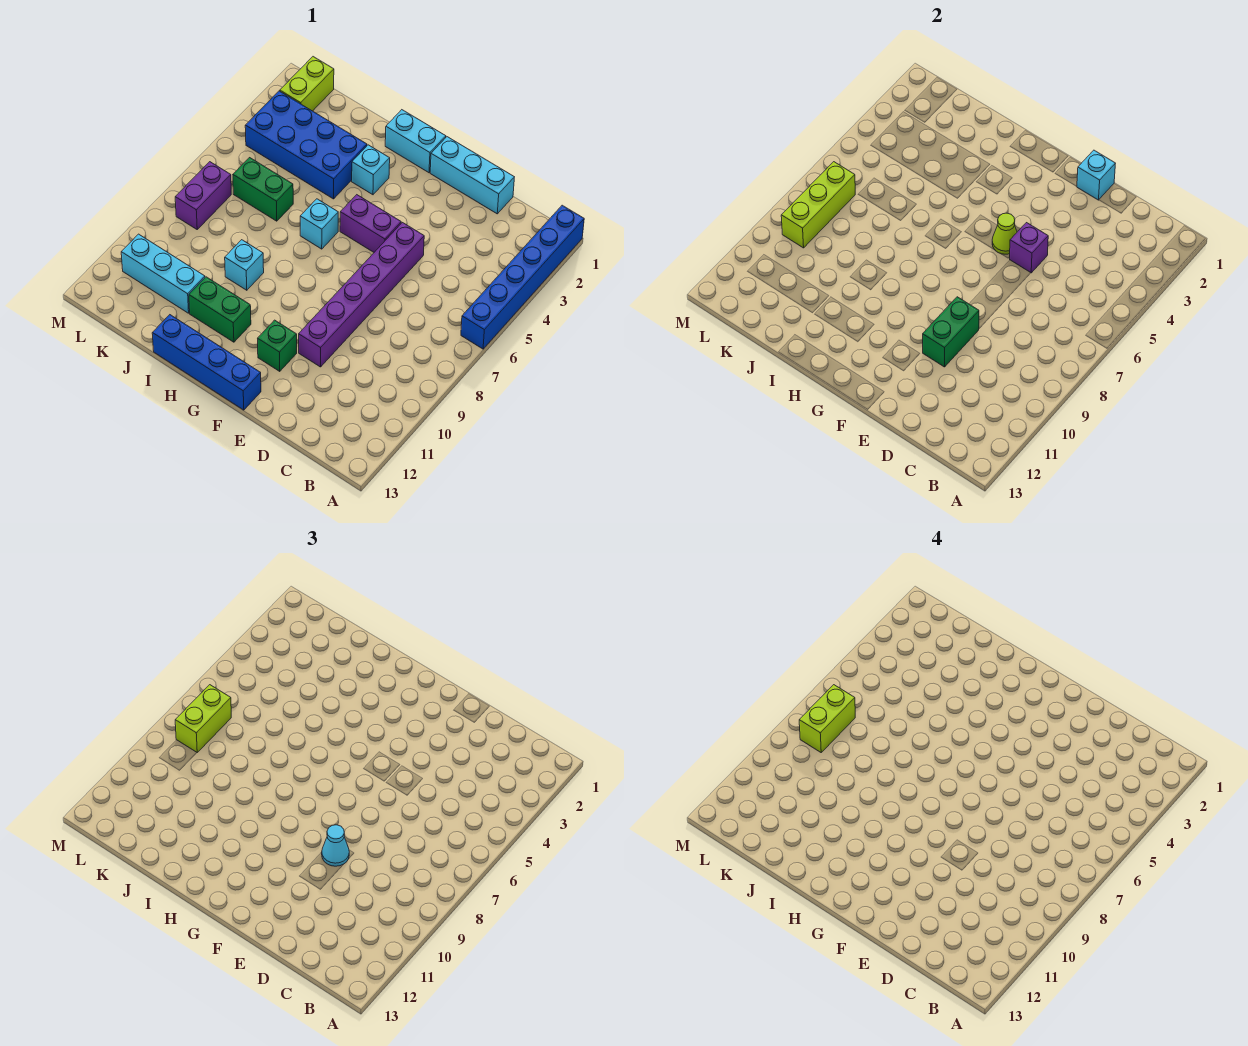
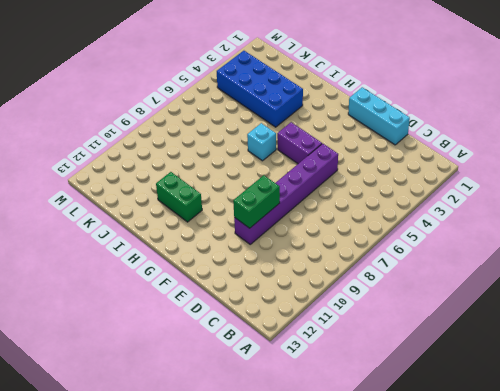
none -> blue 1x6 brick [461,205,584,349]
none -> green 1x1 brick [258,320,297,371]
none -> blue 1x4 brick [152,315,261,410]

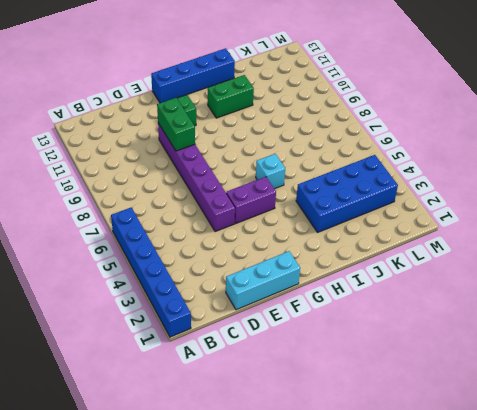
none -> cyan 1x2 brick [385,110,446,173]
none -> cyan 1x1 brick [352,145,390,195]
none -> cyan 1x1 brick [225,240,264,290]

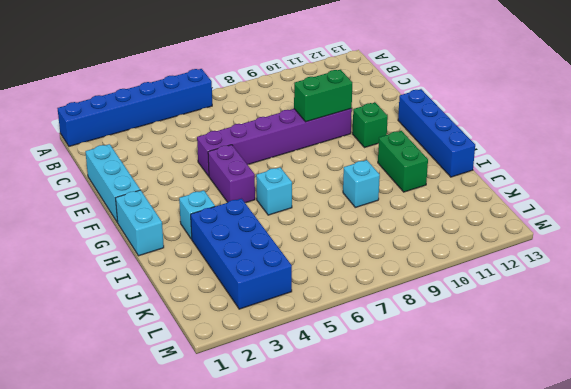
none -> green 1x2 brick [233,158,293,221]
none -> cyan 1x3 brick [121,234,205,313]
none -> lime 1x2 brick [280,57,334,111]

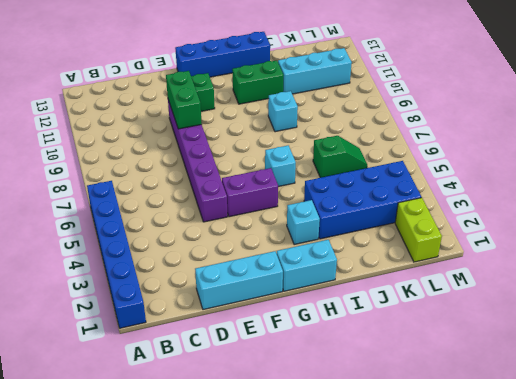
green 1x2 slope [313,136,367,178] -> green 1x2 brick [233,158,293,221]
none -> purple 1x2 brick [175,162,231,229]
none -> cyan 1x1 brick [1077,150,1116,200]
none -> purple 1x1 brick [1010,223,1048,273]

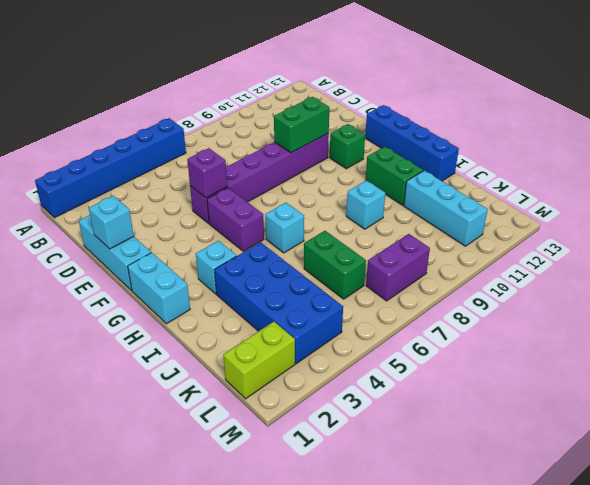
none -> lime 1x1 cone [992,213,1017,254]
none -> lime 1x3 brick [781,162,855,248]
none -> cyan 1x1 cone [322,825,349,866]

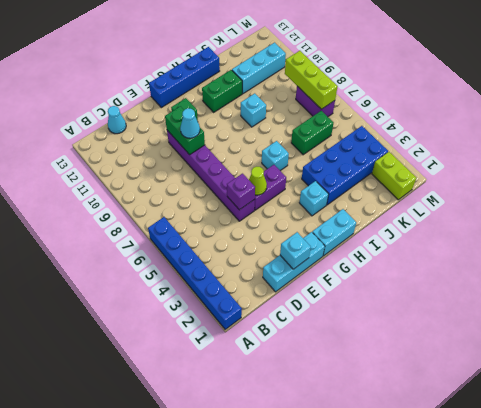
cyan 1x1 cone [108,106,126,134] -> none
none -> lime 1x2 brick [175,685,231,752]
none -> lime 1x2 brick [799,685,855,752]

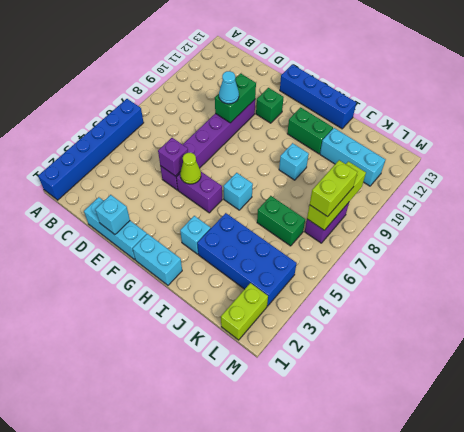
none -> lime 1x2 brick [799,685,855,752]

